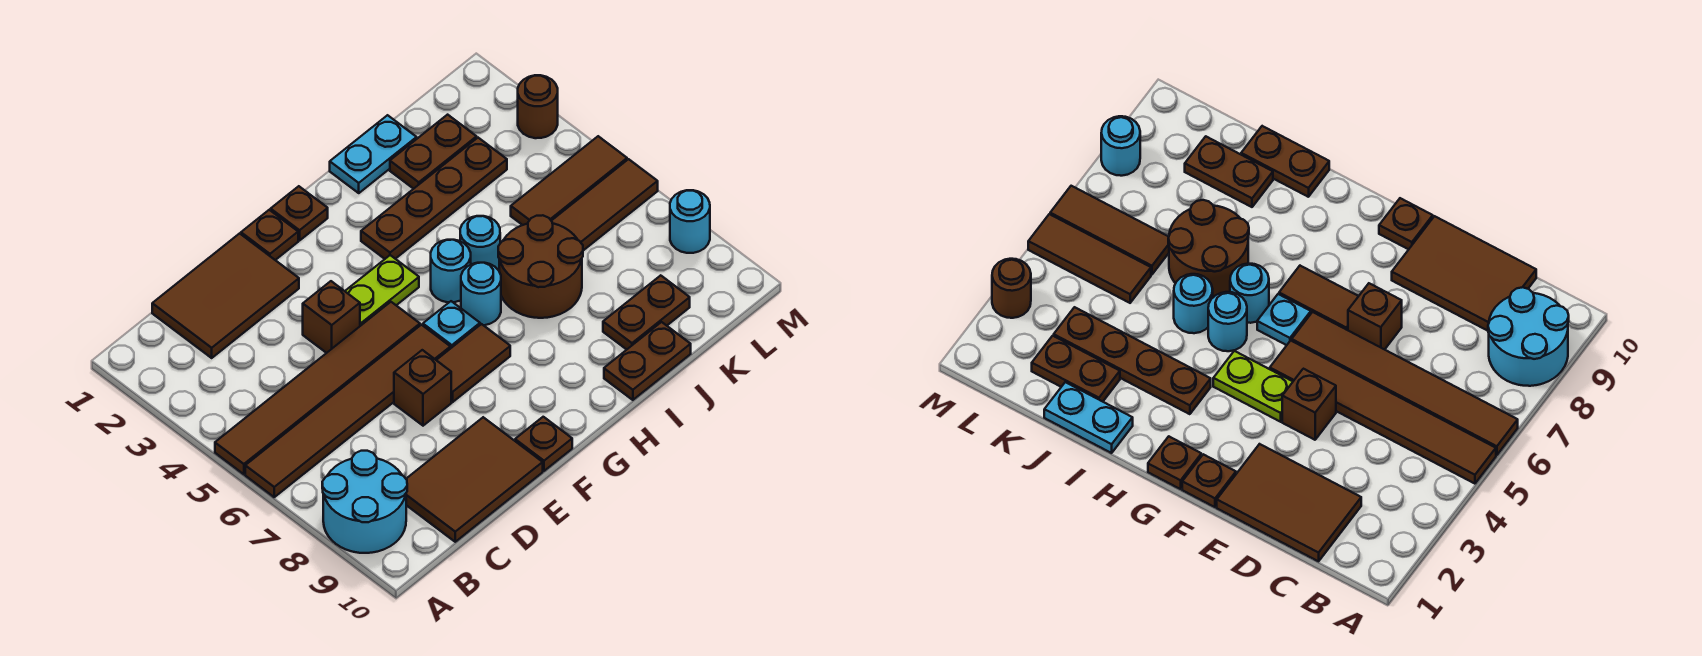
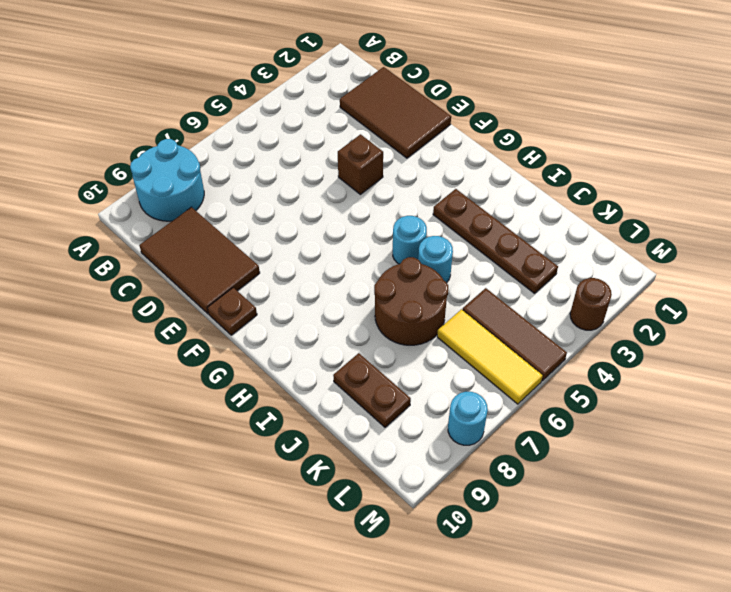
yellow 1x3 tile [437,309,543,404] -> brown 1x3 tile [552,159,658,250]
none -> brown 1x6 tile [215,302,420,474]
none -> brown 1x6 tile [245,325,450,497]
none -> brown 1x1 brick [394,350,451,426]

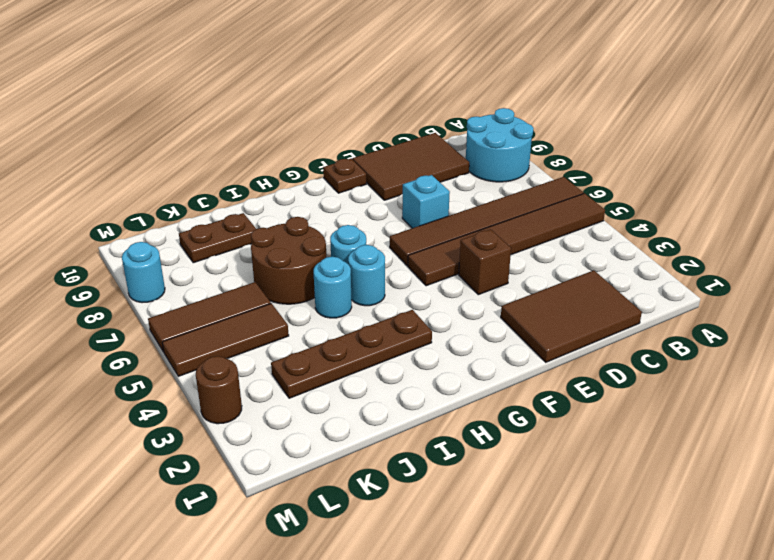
cyan 1x1 brick [402,175,450,228] -> brown 1x1 brick [394,350,451,426]
none -> brown 1x1 plate [241,210,298,260]
none -> lime 1x2 plate [345,255,419,326]
none -> brown 1x2 tile [437,324,510,402]

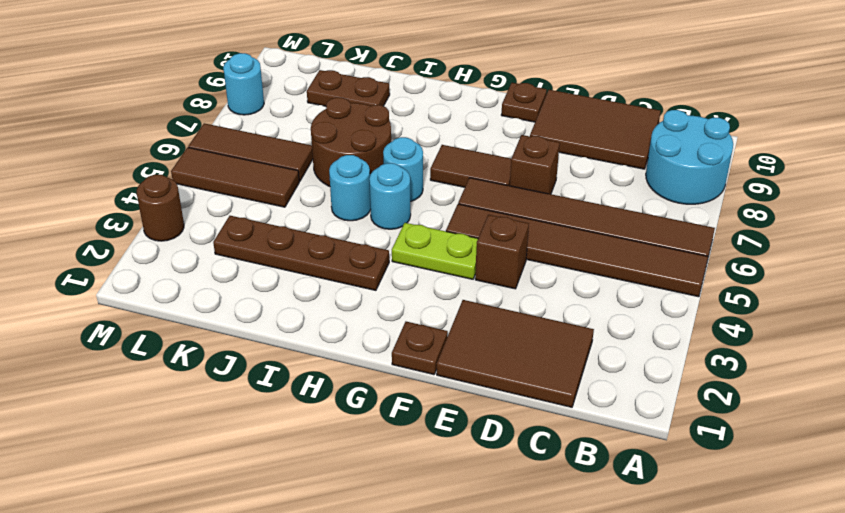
none -> brown 1x1 plate [271,186,328,240]
none -> cyan 1x1 plate [423,301,480,349]
none -> cyan 1x2 plate [330,115,417,193]

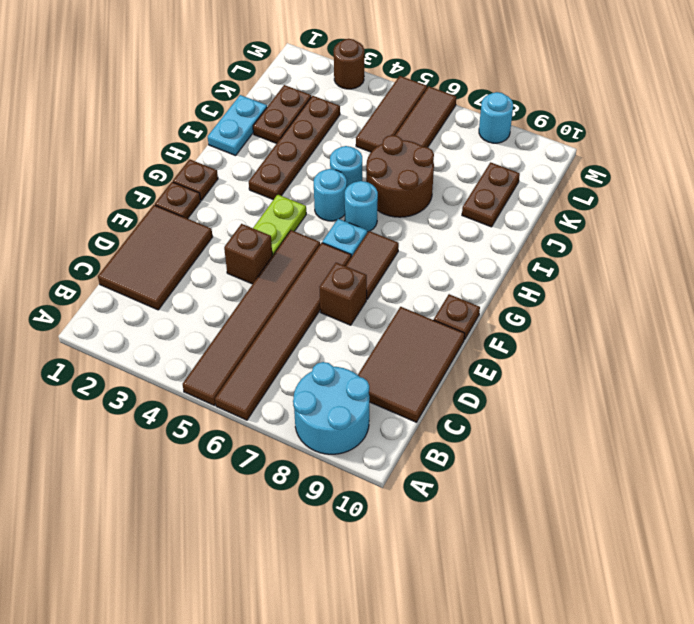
none -> brown 1x2 plate [604,322,691,400]

